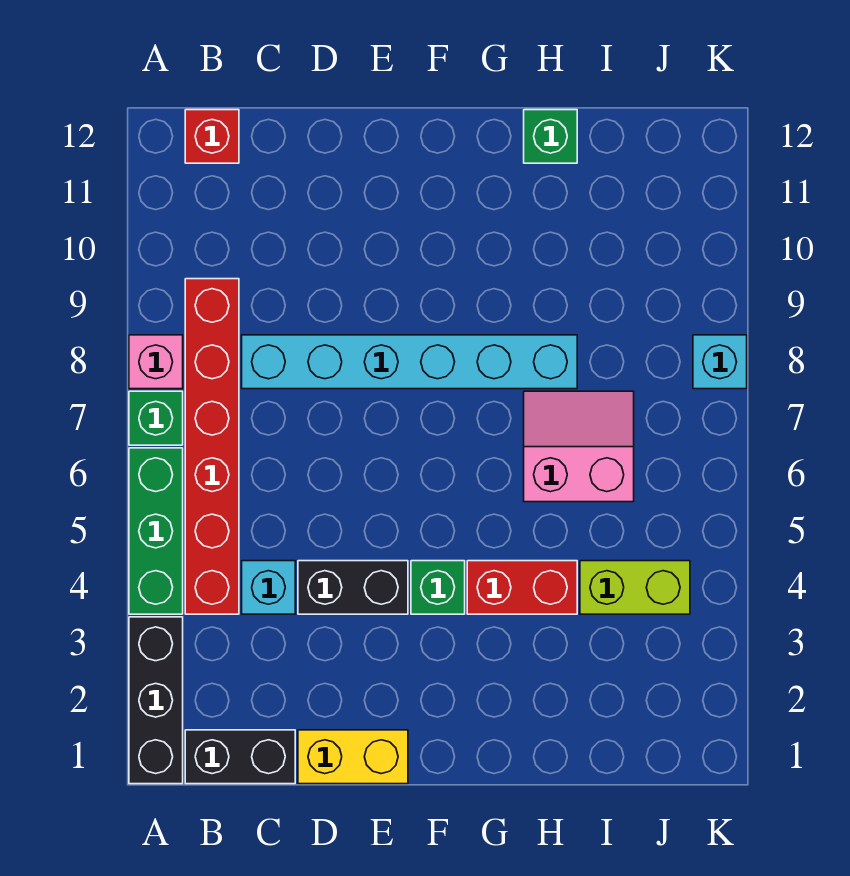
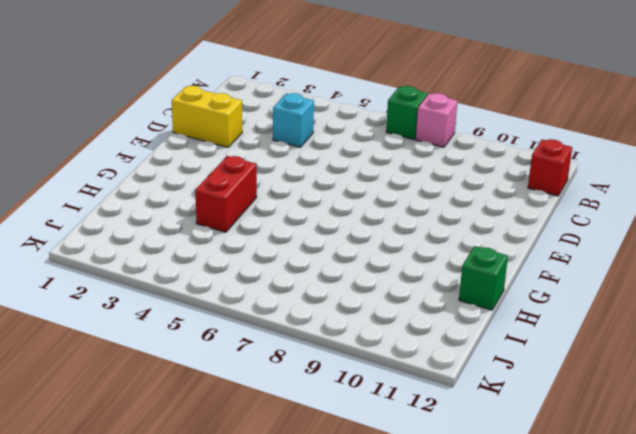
yellow 1x2 brick [172,86,242,147] -> yellow 1x2 brick turned to [298,730,408,784]
none -> black 1x3 brick [129,617,183,784]
none -> green 1x3 brick [129,448,183,614]
none -> black 1x2 brick [185,730,295,784]

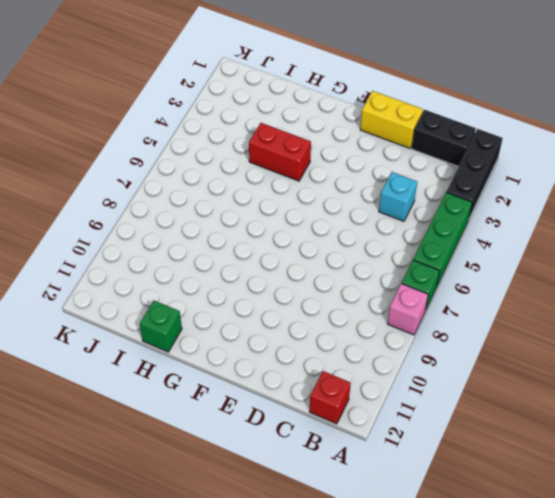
none -> red 1x6 brick [185,279,239,614]
none -> cyan 1x6 brick [242,335,577,389]
none -> black 1x2 brick [298,561,408,614]

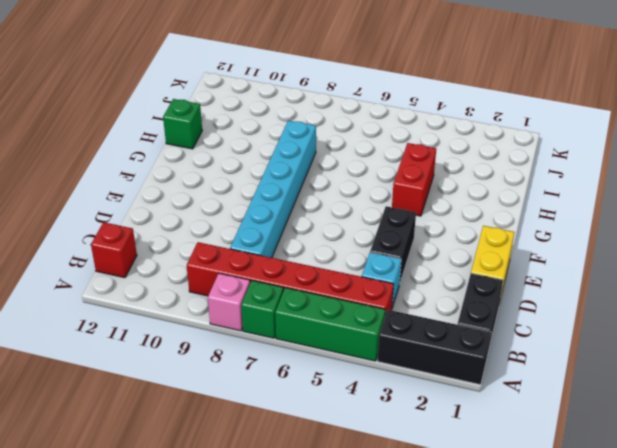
none -> green 1x1 brick [411,561,465,614]
none -> pink 2x2 slope [524,391,634,502]
none -> lime 1x2 brick [580,561,690,614]

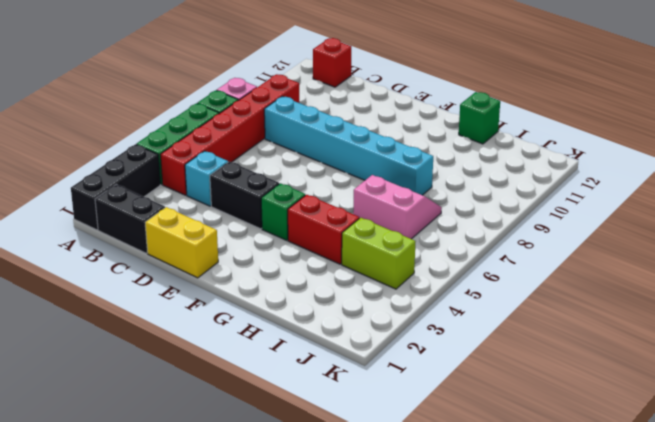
none -> cyan 1x1 brick [693,335,747,389]

